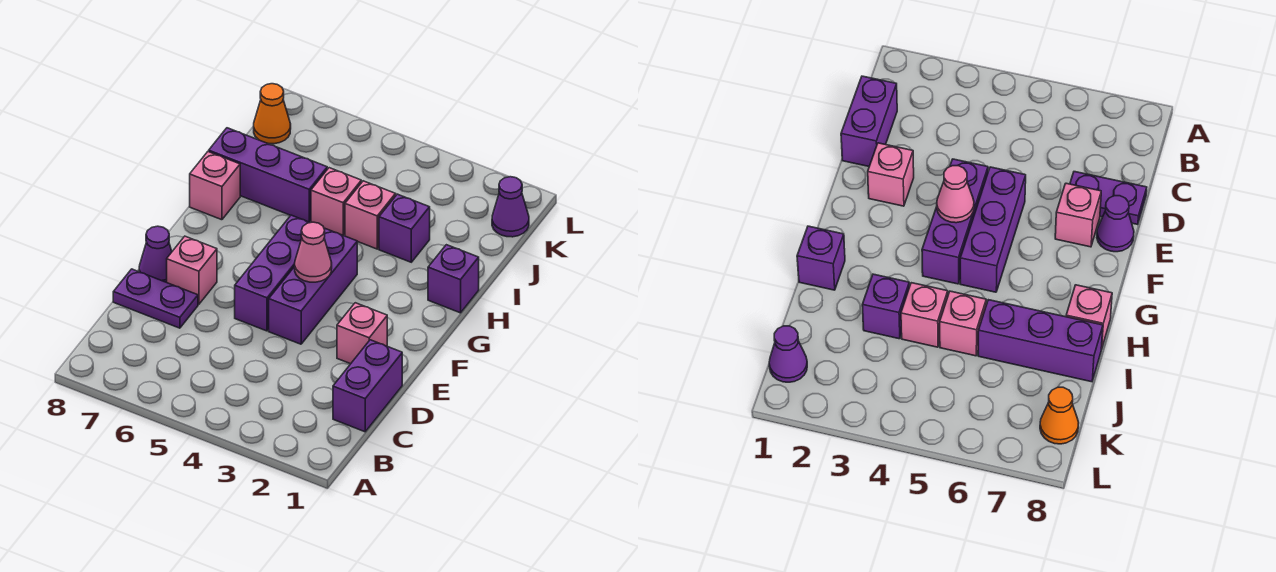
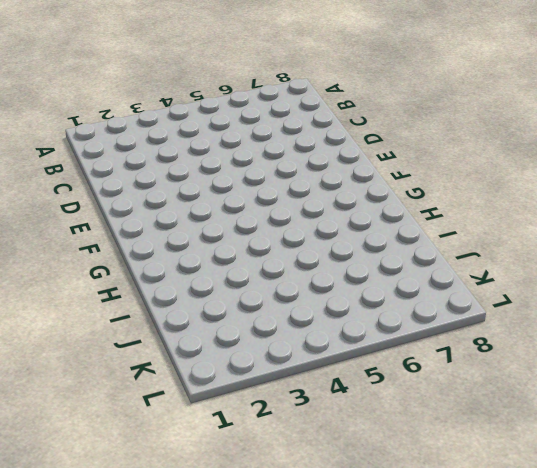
none -> purple 1x2 brick [333,340,402,432]
none -> purple 1x2 plate [113,269,198,328]
none -> pink 1x1 brick [337,303,387,364]

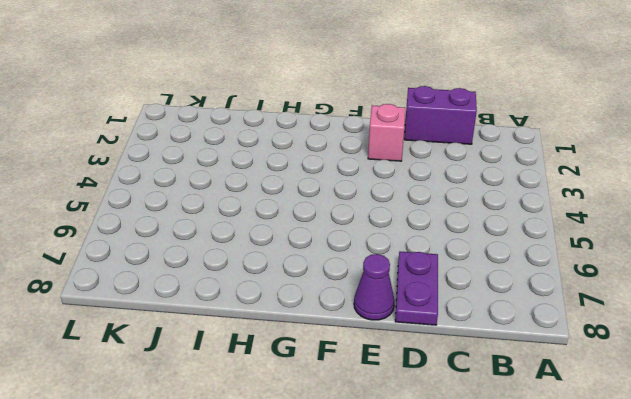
none -> purple 1x3 brick [269,229,357,344]
none -> purple 1x3 brick [235,215,310,331]
none -> pink 1x1 brick [167,236,217,304]

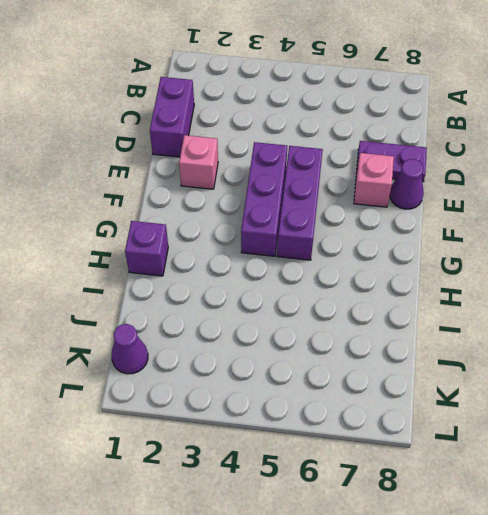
none -> pink 1x1 brick [190,152,240,220]
none -> purple 1x1 brick [379,194,430,262]
none -> pink 1x1 brick [345,181,396,249]

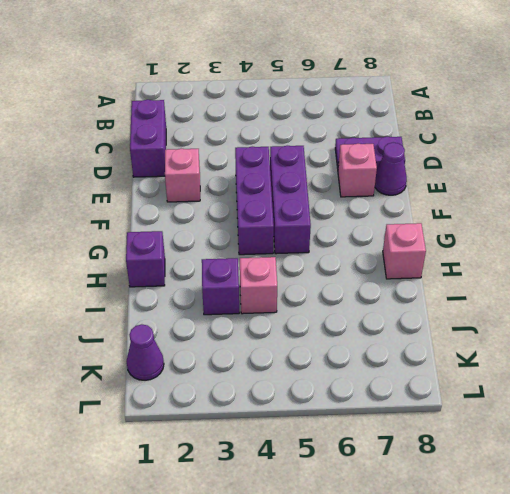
none -> pink 1x1 brick [311,168,361,235]
none -> purple 1x3 brick [209,128,327,222]
none -> orange 1x1 cone [254,84,291,144]

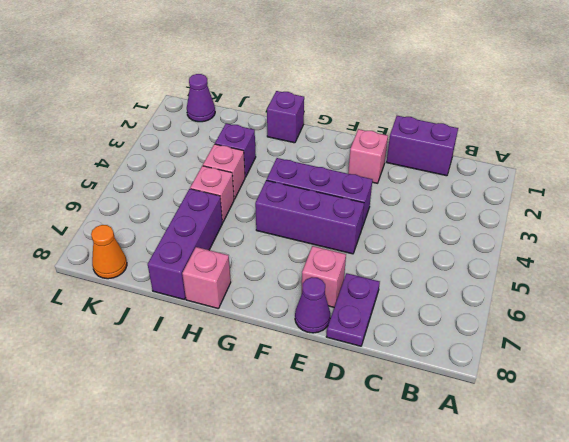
none -> pink 1x1 cone [295,222,332,282]

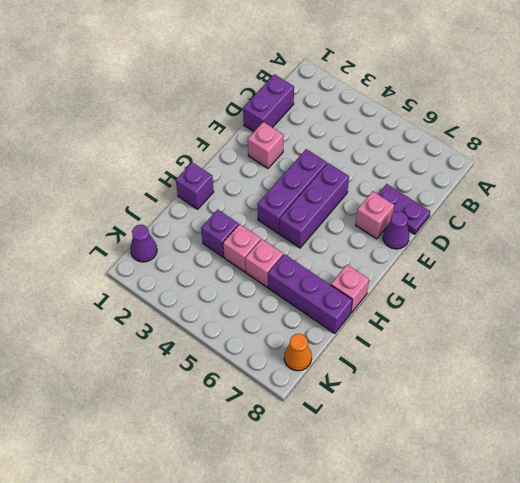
none -> pink 1x1 cone [295,222,332,282]

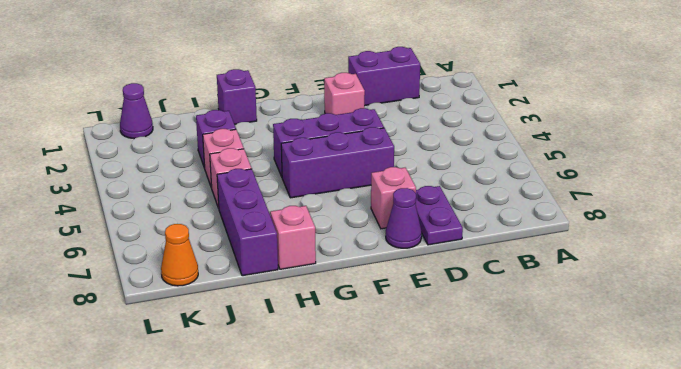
none -> pink 1x1 cone [295,222,332,282]

